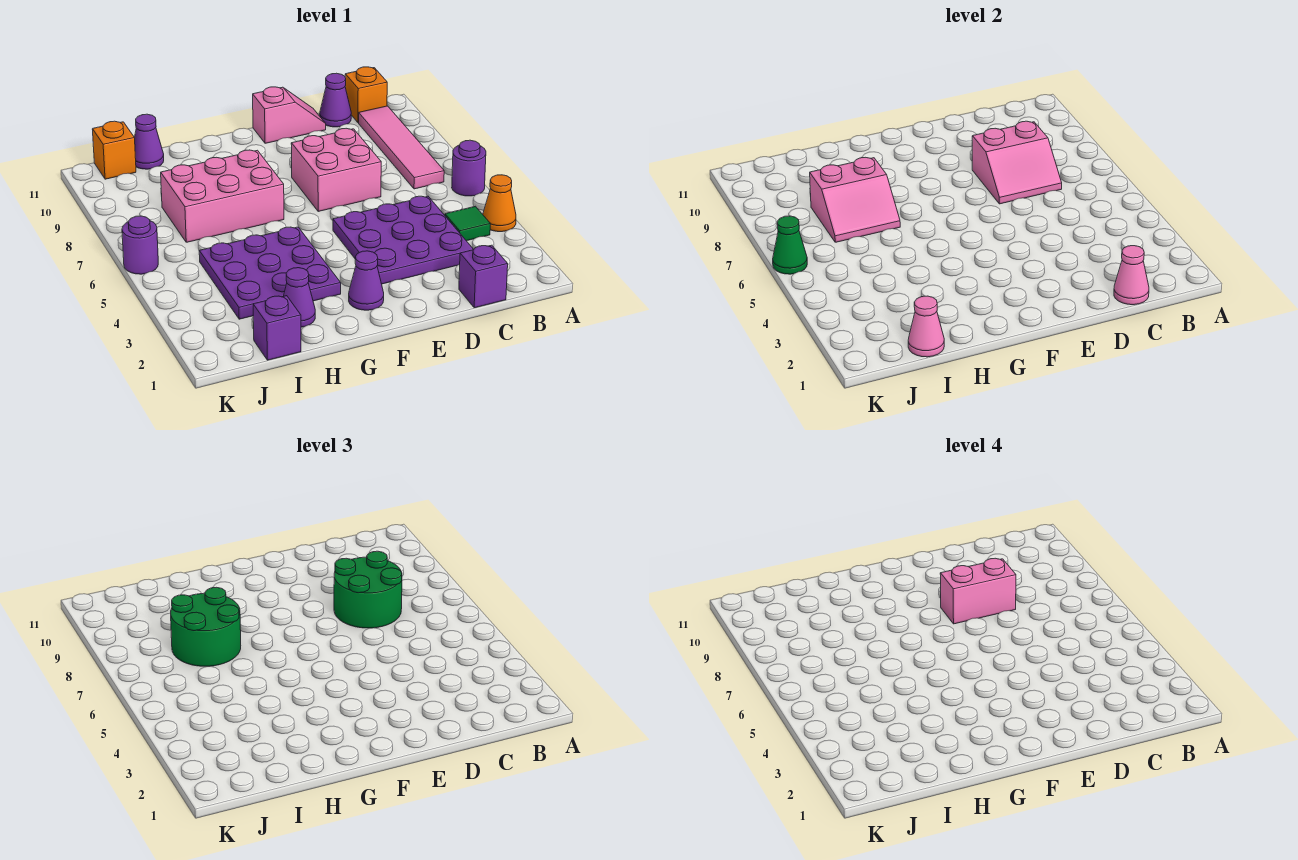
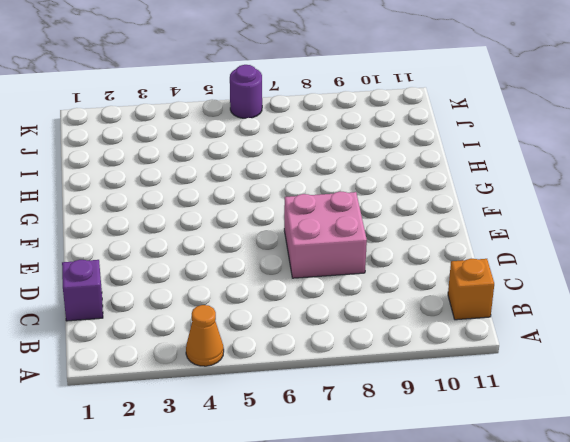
none -> purple 1x1 round brick [452,140,486,196]
none -> green 1x1 tile [445,206,490,241]
none -> pink 1x4 tile [359,106,444,189]

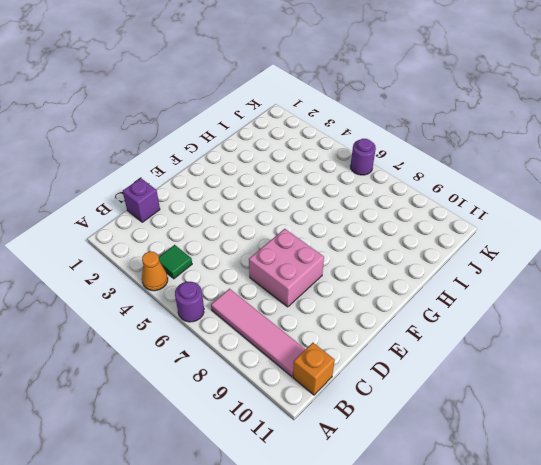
none -> purple 3x3 plate [333,196,474,284]
none -> purple 1x1 cone [320,73,351,127]
none -> pink 1x2 slope [253,87,326,143]

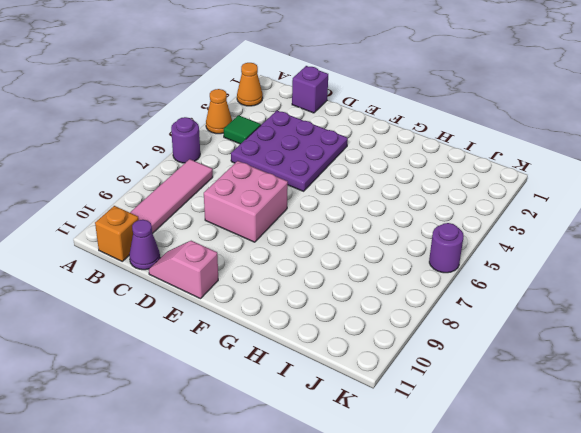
orange 1x1 cone [237,63,263,106] -> none
none -> purple 1x1 cone [349,251,384,310]
none -> purple 3x3 plate [199,227,341,319]
none -> pink 2x3 brick [161,150,284,242]

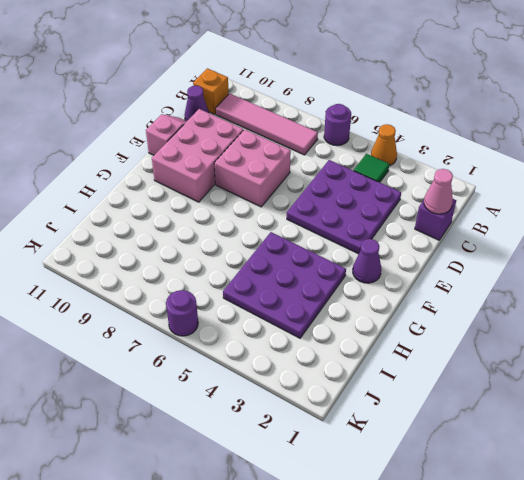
pink 2x3 brick [152,109,243,202] -> pink 2x3 brick moved to [161,150,284,242]
none -> purple 1x1 cone [284,268,315,327]
none -> purple 1x1 brick [253,296,301,360]
none -> purple 1x1 cone [134,114,164,169]

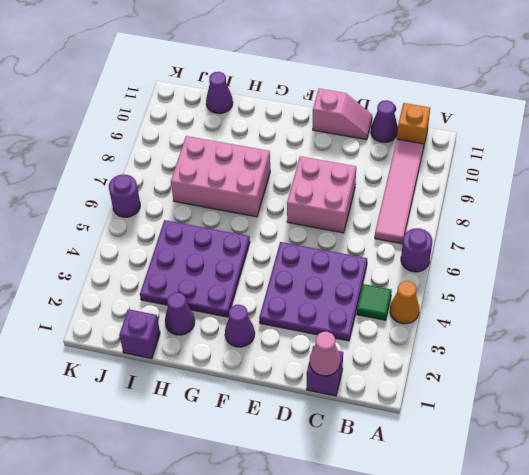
none -> orange 1x1 brick [92,121,136,179]
none -> pink 2x2 slope [972,121,1062,204]
none -> pink 2x2 slope [810,157,900,242]

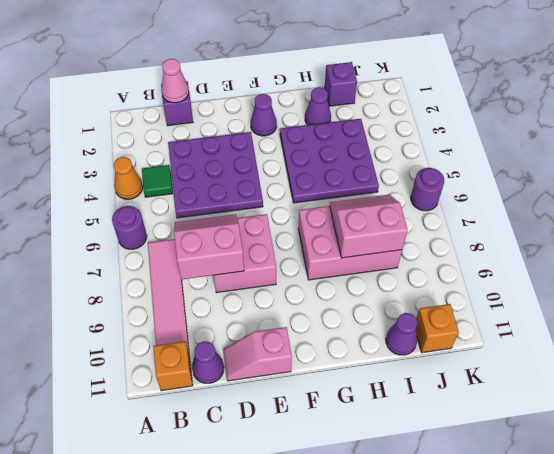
none -> pink 1x1 cone [908,296,944,357]
none -> green 1x1 cone [773,216,807,274]
none -> green 2x2 round brick [334,551,402,628]

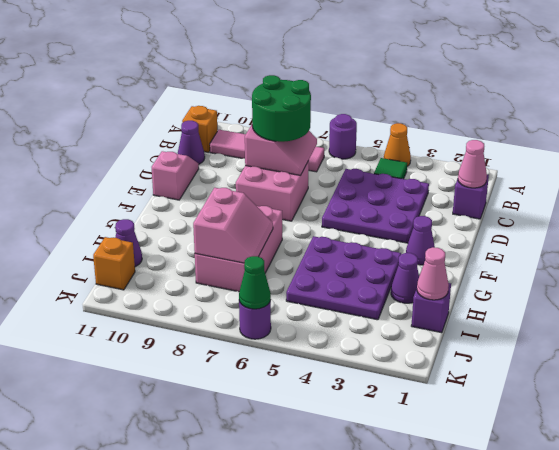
none -> green 2x2 round brick [171,587,241,666]
none -> pink 1x2 brick [940,558,1016,624]

